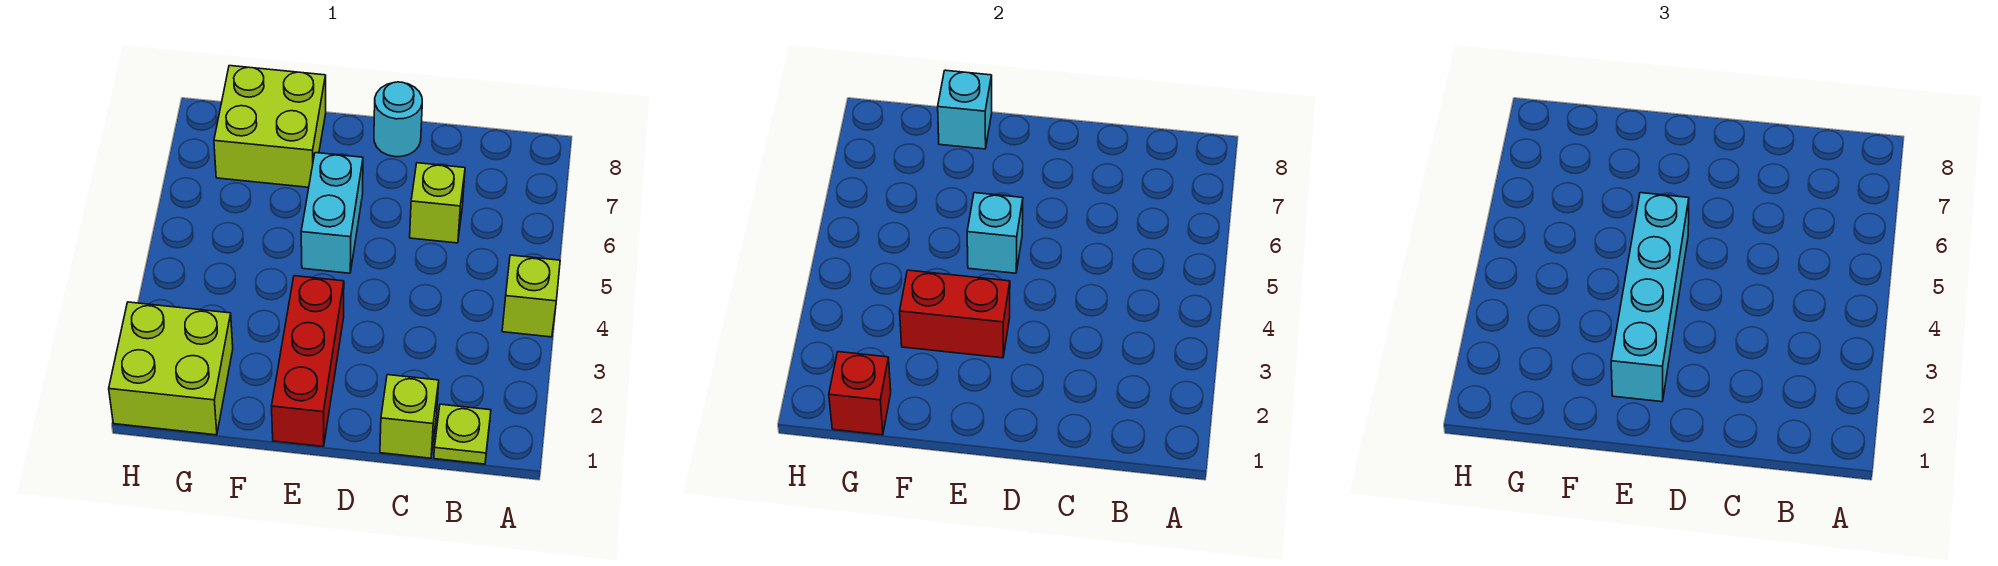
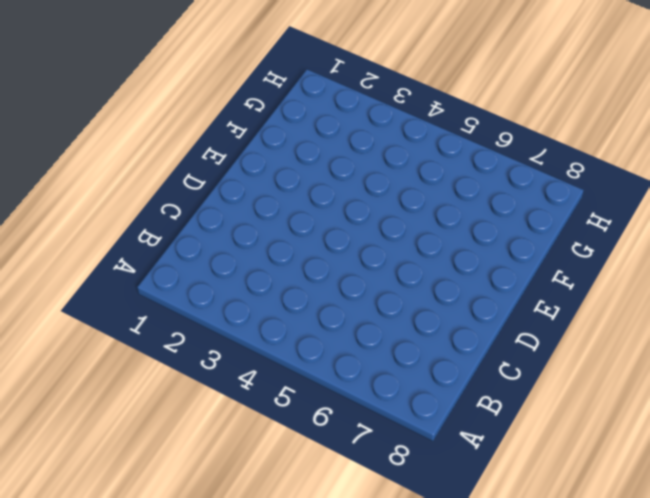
none -> lime 1x1 brick [502,255,560,337]
none -> lime 1x1 plate [434,404,491,464]
none -> lime 1x1 brick [380,375,439,458]

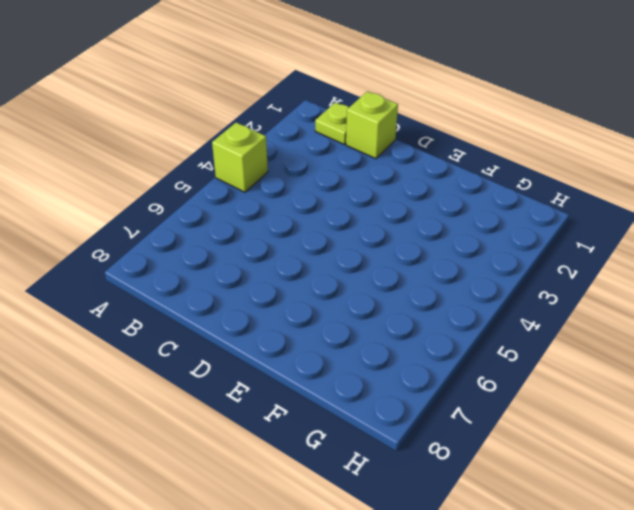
none -> lime 1x1 brick [410,163,465,243]
none -> cyan 1x1 round brick [374,82,422,157]
none -> red 1x3 brick [272,276,344,447]

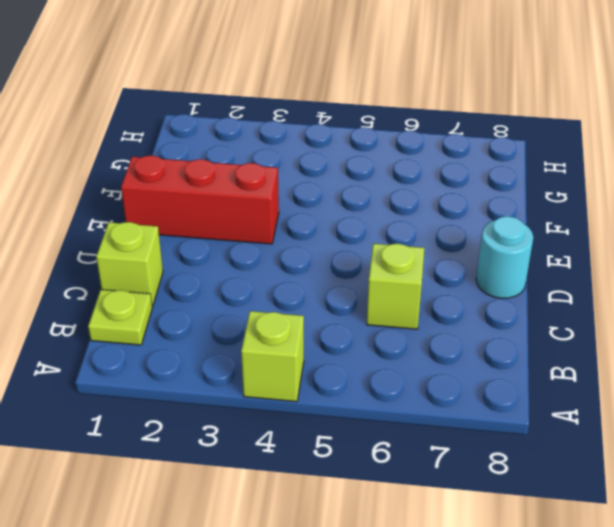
none -> cyan 1x2 brick [301,153,363,273]
none -> lime 2x2 brick [214,66,326,187]
none -> lime 2x2 brick [109,302,233,435]

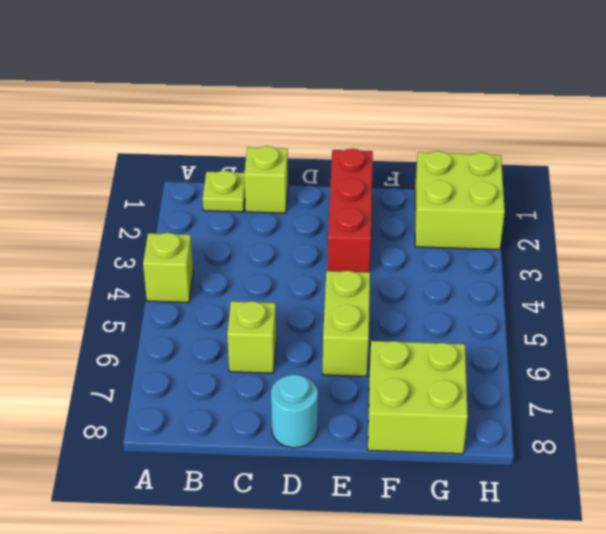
lime 1x2 brick [323,271,370,376] -> cyan 1x2 brick [301,153,363,273]
none -> red 1x2 brick [900,270,1010,358]
none -> cyan 1x1 brick [967,193,1023,273]
none -> cyan 1x1 brick [938,70,992,149]

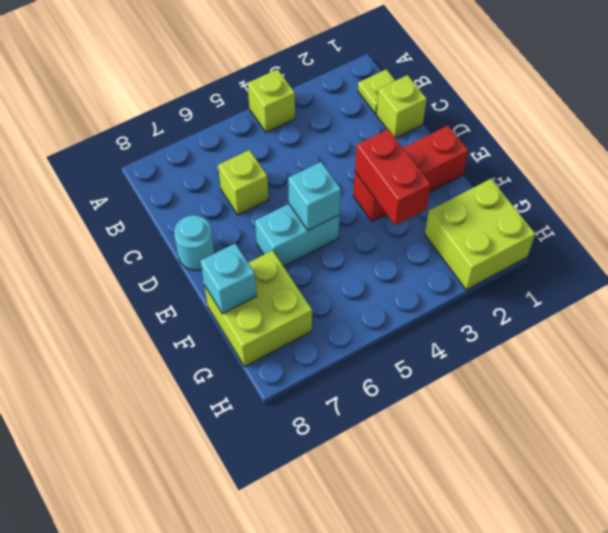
none -> red 1x1 brick [829,352,891,435]
none -> cyan 1x4 brick [1611,193,1689,402]

